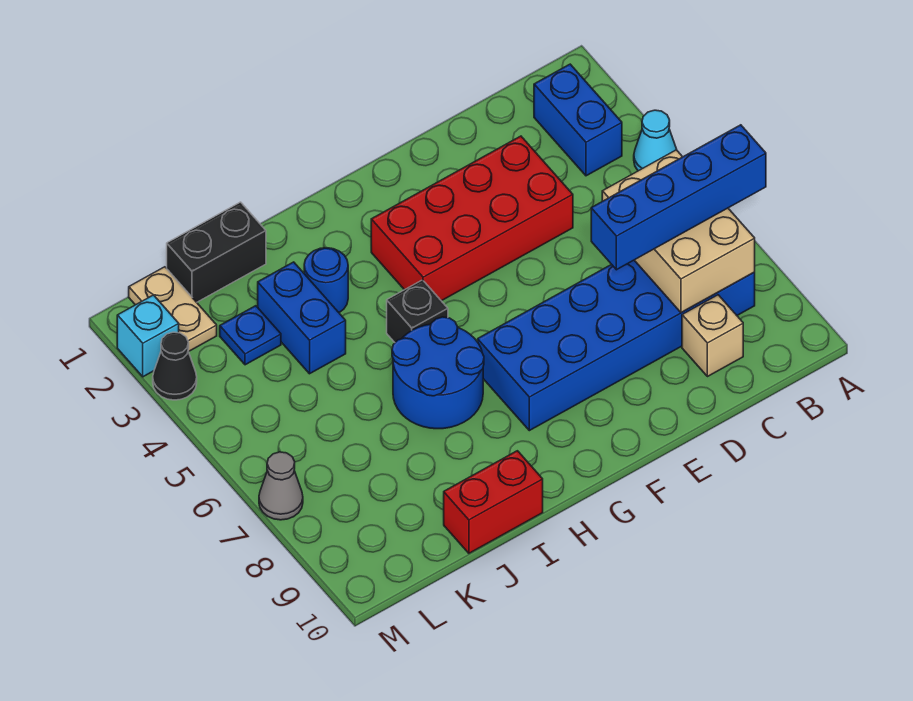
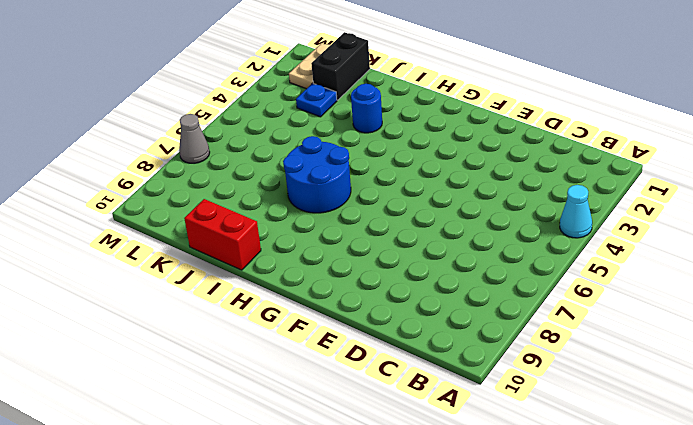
black 1x2 brick [311,32,370,100] -> black 1x2 brick turned to [167,202,266,302]
none -> blue 1x2 brick [534,64,622,176]
none -> blue 2x6 brick [478,260,755,431]
none -> tan 1x1 brick [682,295,743,377]

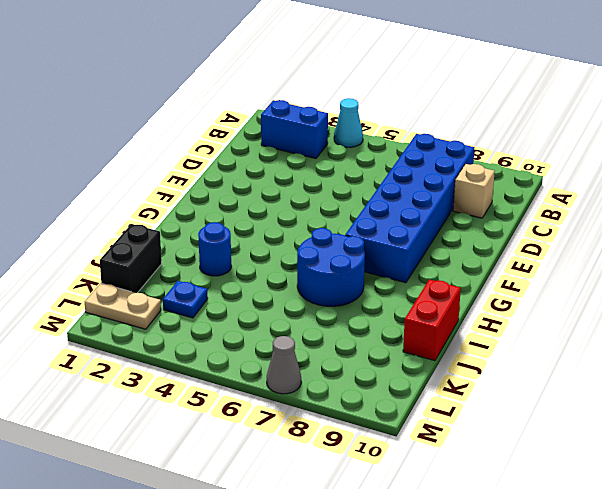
none -> red 2x4 brick [371,136,573,301]
none -> black 1x1 brick [387,280,448,342]
none -> blue 1x2 brick [258,262,346,374]

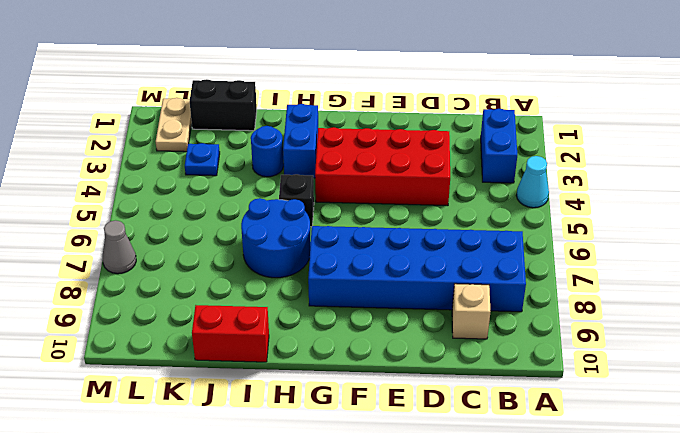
blue 1x2 brick [283,104,318,178] -> blue 1x2 brick moved to [258,262,346,374]
none -> cyan 1x1 brick [117,295,179,377]
none -> black 1x1 cone [153,332,197,400]
none -> tan 2x3 brick [602,150,755,313]

